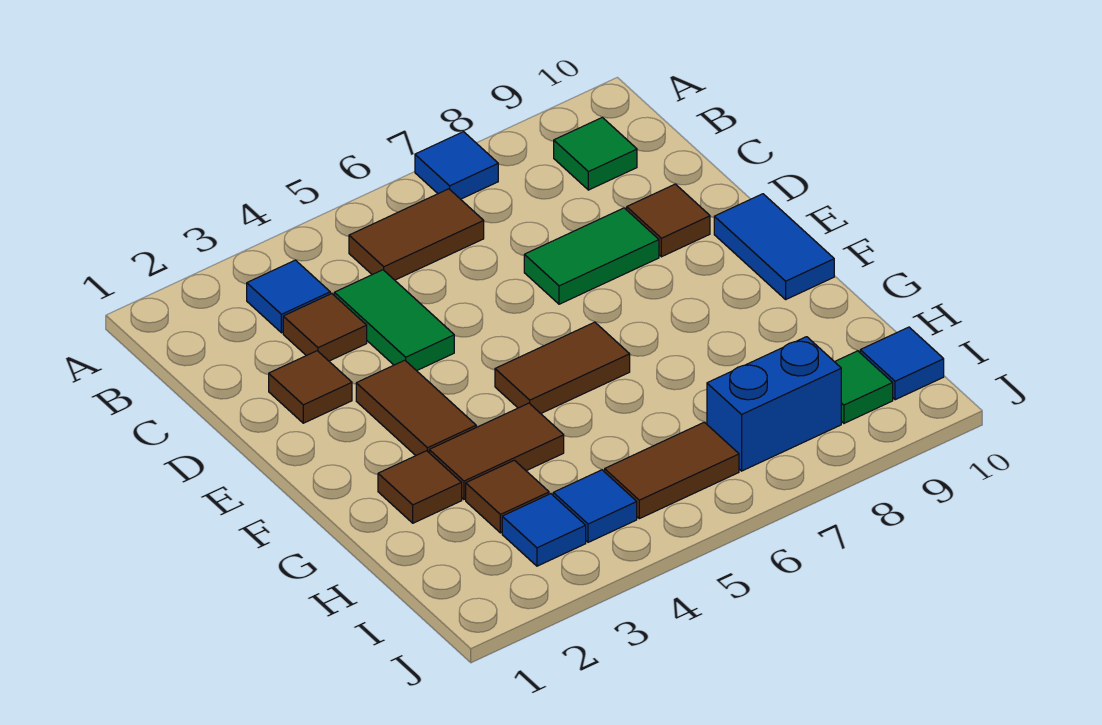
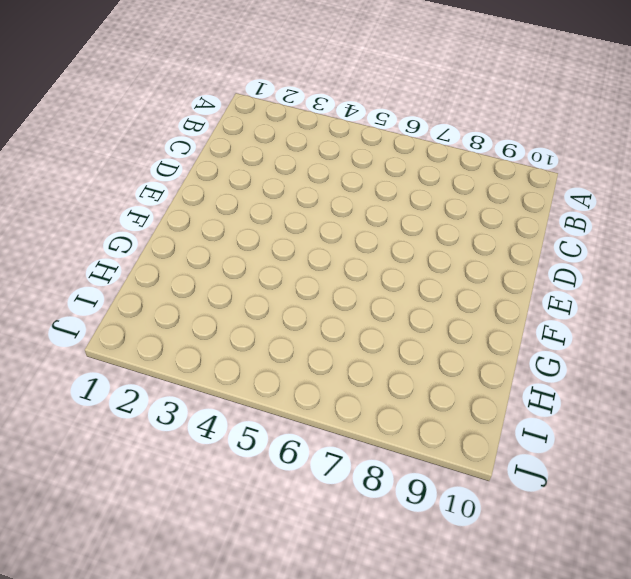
none -> blue 1x1 tile [415,132,498,199]
none -> blue 1x1 tile [247,260,330,333]
none -> brown 1x2 tile [349,189,484,280]

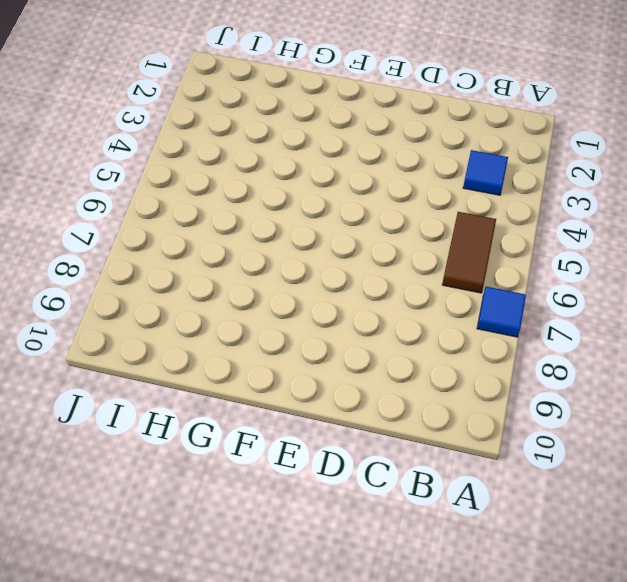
none -> green 1x1 tile [554,117,637,190]
none -> brown 1x1 tile [283,294,367,361]
none -> green 1x2 tile [334,270,454,371]

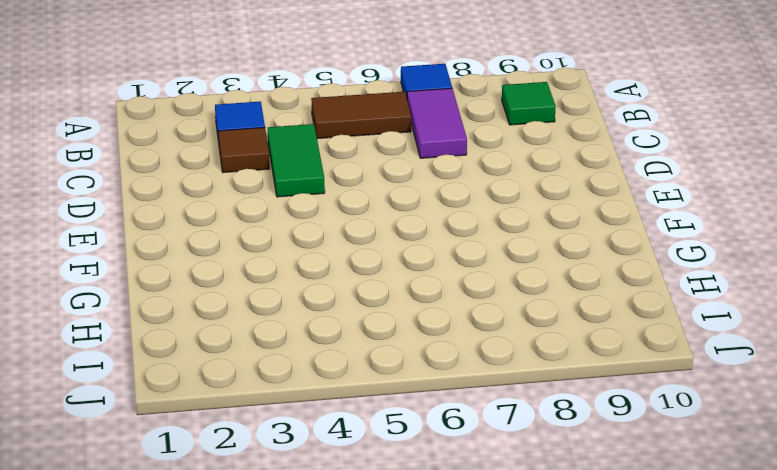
purple 1x2 tile [407,88,467,158] -> none
none -> brown 1x1 tile [269,351,352,423]
none -> green 1x2 tile [524,208,659,304]
none -> brown 1x1 tile [627,184,710,257]

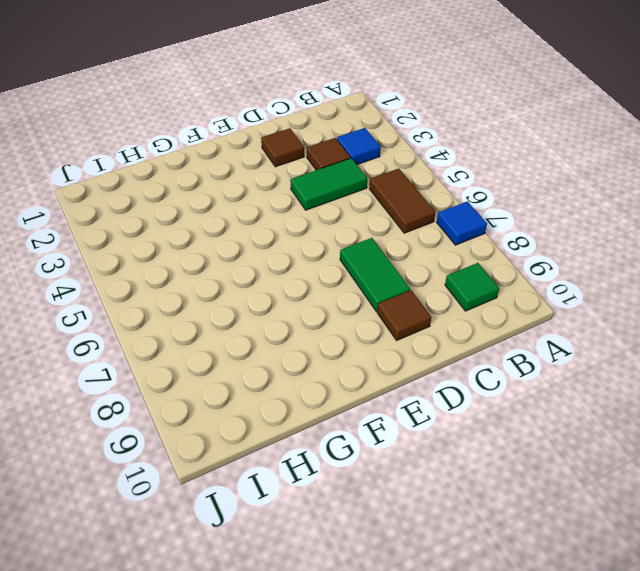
none -> brown 1x2 tile [356,360,476,455]
none -> blue 1x2 tile [714,194,834,299]
none -> brown 1x2 tile [495,322,630,413]

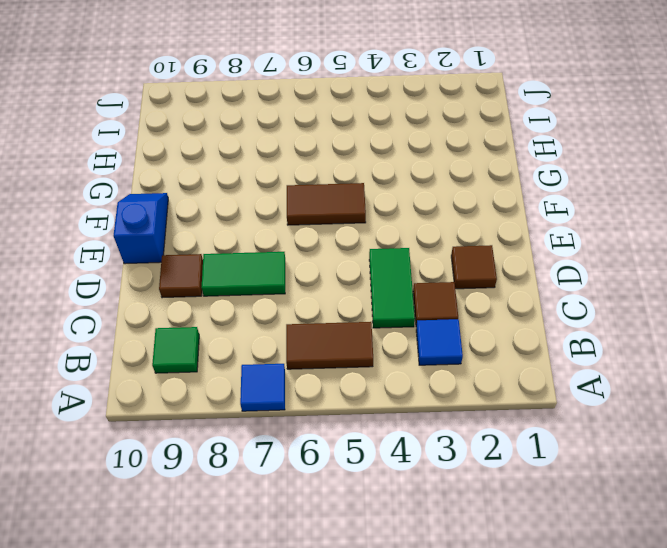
blue 1x2 slope [113,193,168,264] -> blue 1x2 tile [714,194,834,299]
none -> brown 1x2 tile [356,360,476,455]
none -> brown 1x1 tile [378,451,462,523]
none -> brown 1x2 tile [429,403,564,499]

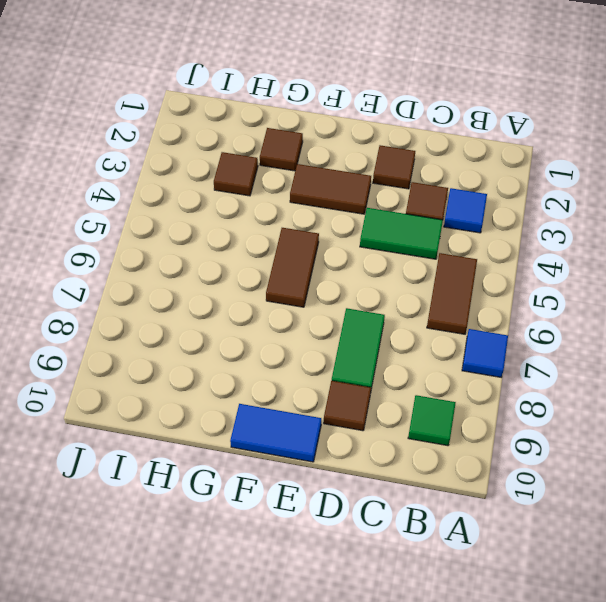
none -> brown 1x2 tile [429,403,564,499]
none -> blue 1x1 tile [502,494,586,566]
none -> blue 1x1 tile [553,470,637,542]

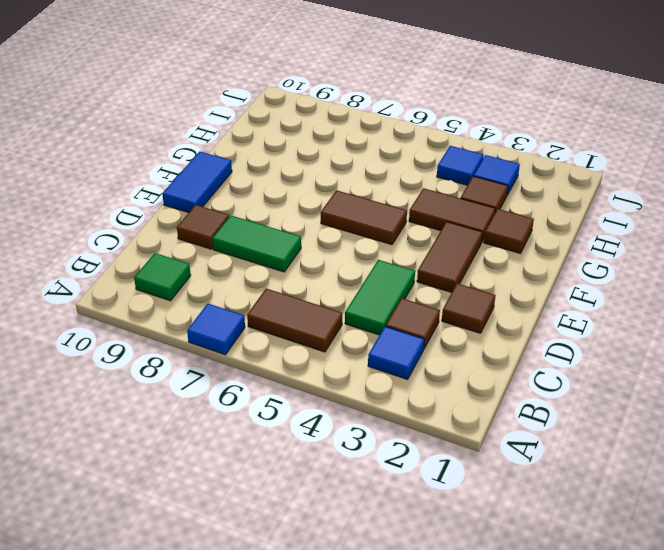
none -> brown 1x2 tile [605,422,739,519]
none -> blue 1x2 brick [707,337,841,471]
none -> green 1x1 tile [835,351,893,423]

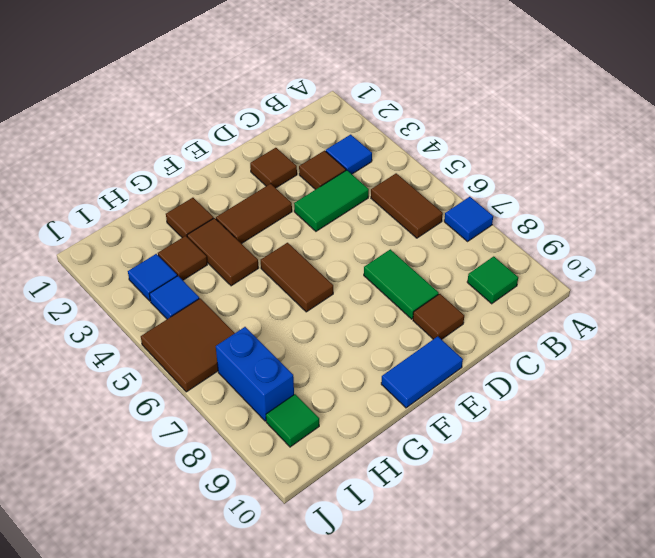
brown 2x2 tile [141,298,235,392] -> brown 1x2 tile [605,422,739,519]
none -> blue 1x1 tile [860,327,944,400]

